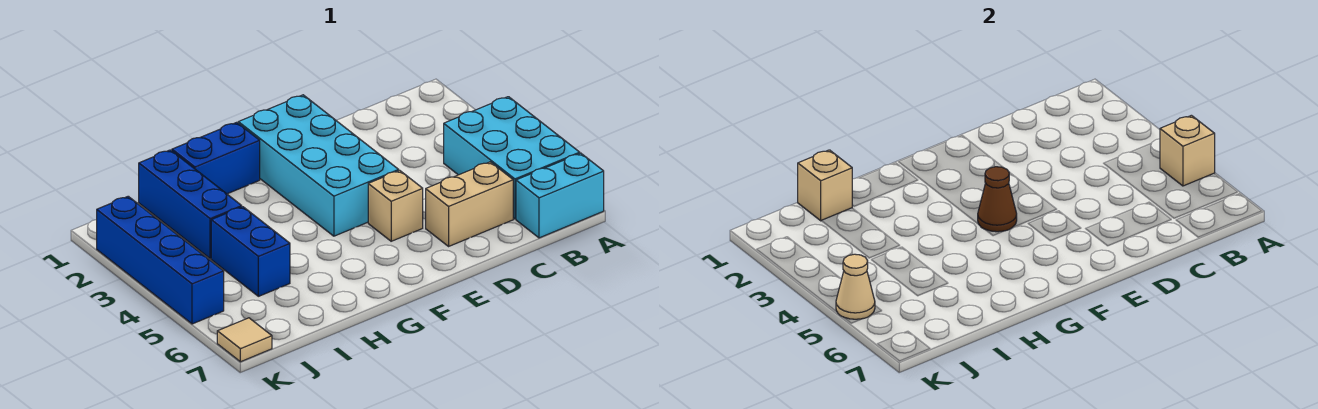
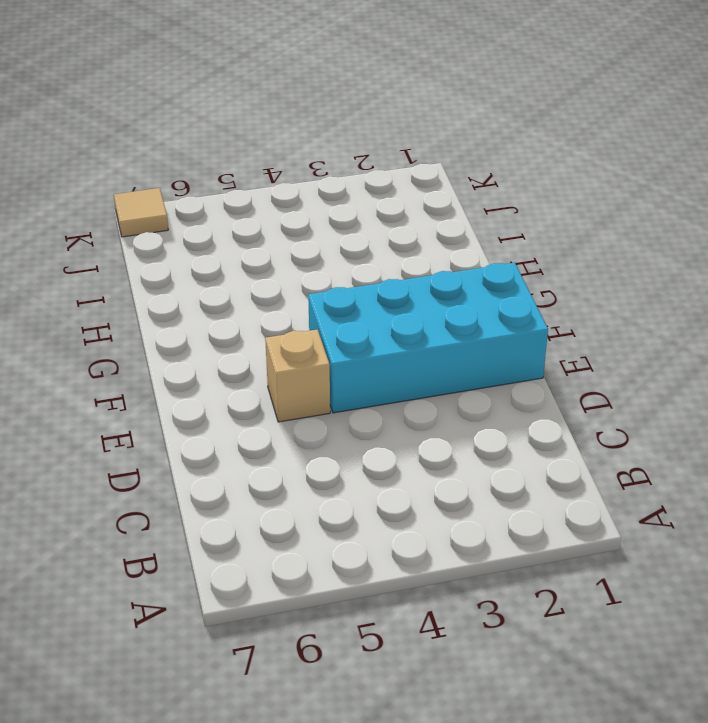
none -> cyan 2x3 brick [444,97,580,219]
none -> cyan 1x2 brick [516,153,604,238]
none -> tan 1x2 brick [426,162,513,246]

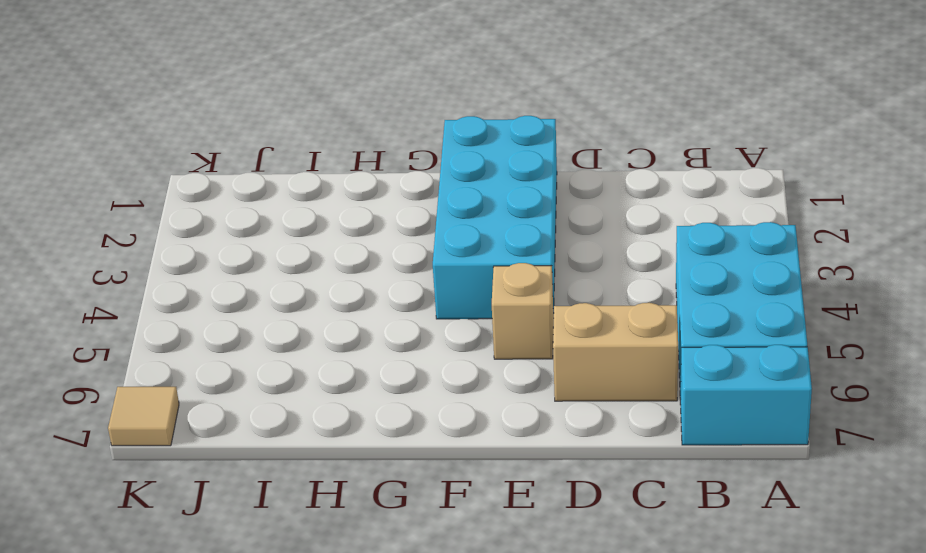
none -> blue 1x2 brick [172,122,260,194]
none -> blue 1x3 brick [139,150,242,259]
none -> blue 1x2 brick [211,207,290,296]

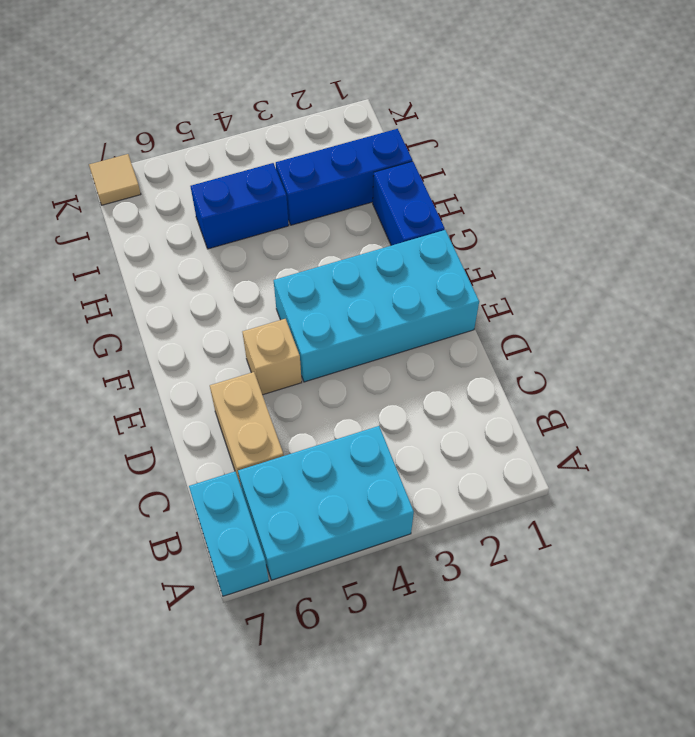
none -> blue 1x4 brick [97,196,224,324]
none -> tan 1x1 brick [1160,115,1215,186]
none -> brown 1x1 cone [978,167,1017,232]

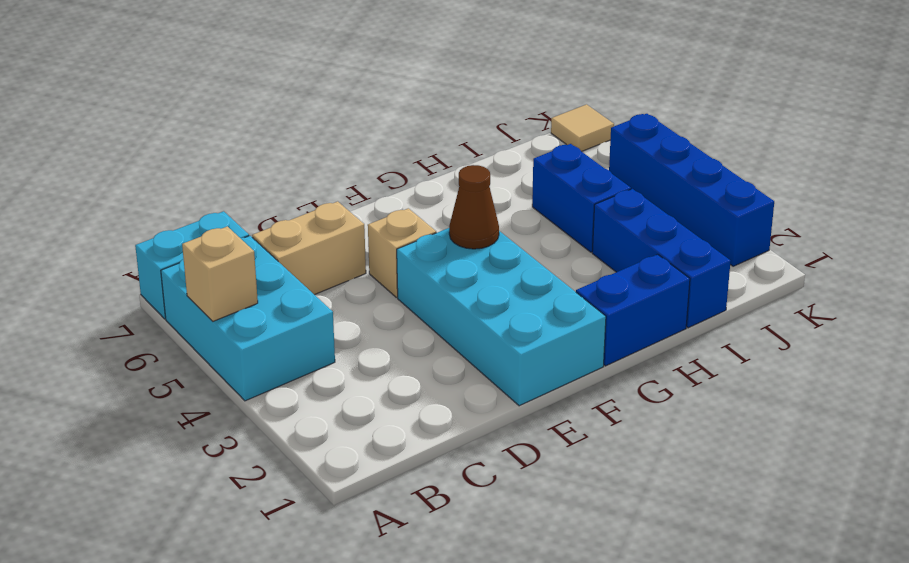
none -> tan 1x1 brick [798,150,852,221]
none -> tan 1x1 cone [836,254,875,319]

